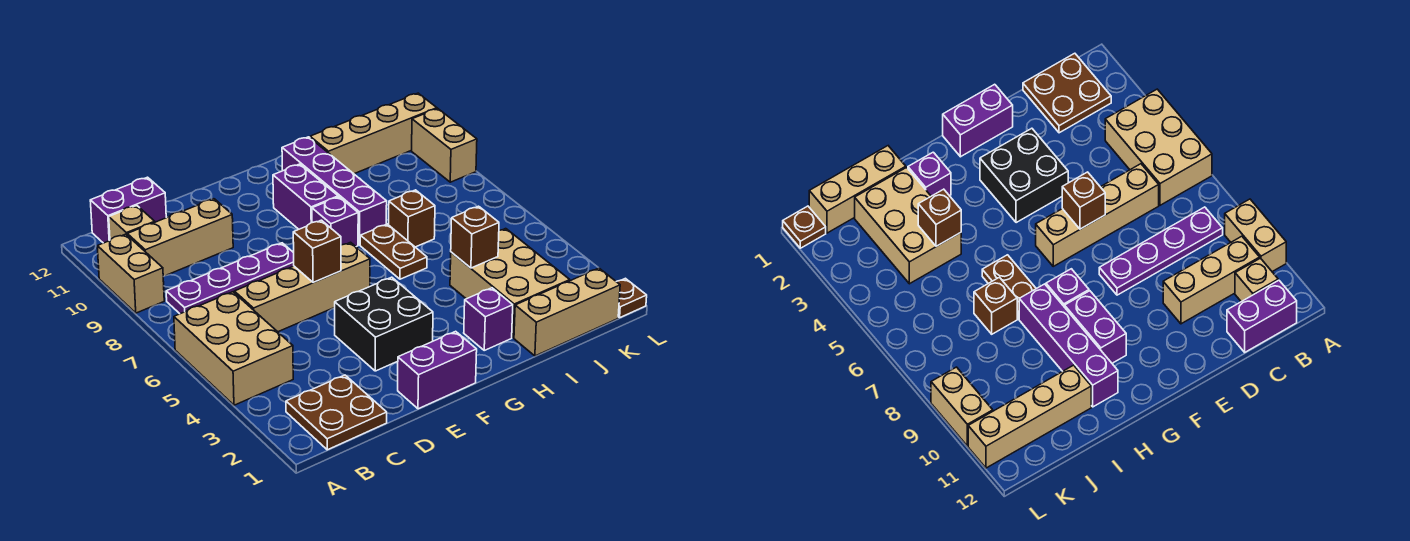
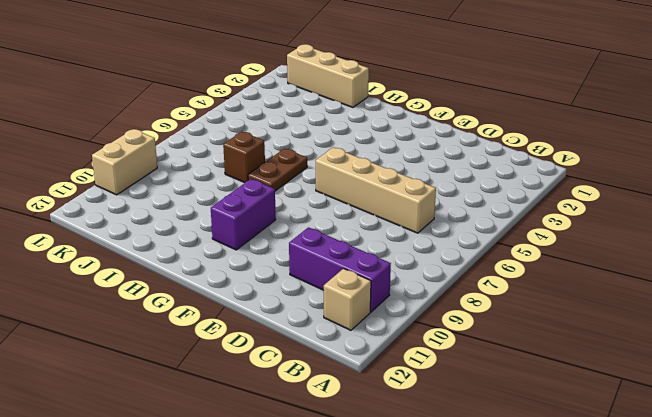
purple 1x3 brick [289,227,391,312] -> tan 1x3 brick [127,199,233,276]
none -> tan 2x3 brick [174,292,293,405]
none -> tan 1x2 brick [97,234,164,313]
none -> brown 2x2 plate [286,375,387,450]

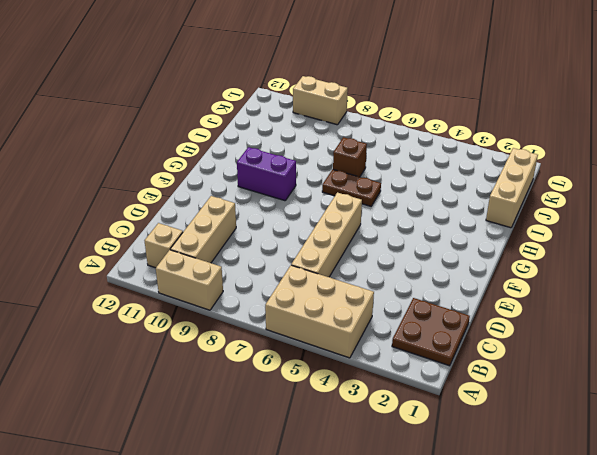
none -> purple 1x4 plate [166,243,294,314]
none -> purple 1x2 brick [90,177,166,243]
none -> purple 1x2 brick [398,331,477,409]

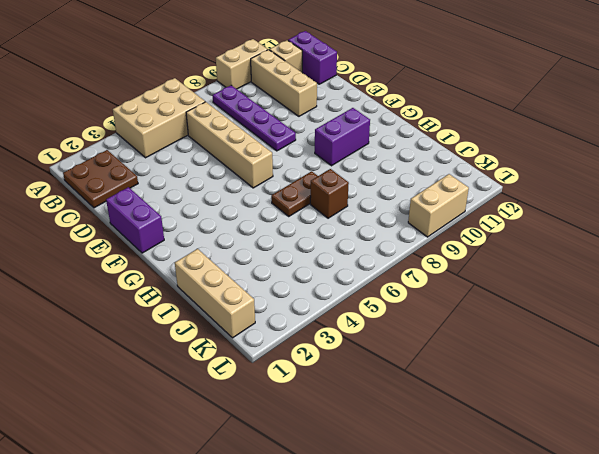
none -> black 2x2 brick [335,277,433,371]
none -> purple 1x1 brick [312,197,358,247]
none -> purple 1x1 brick [464,288,513,350]

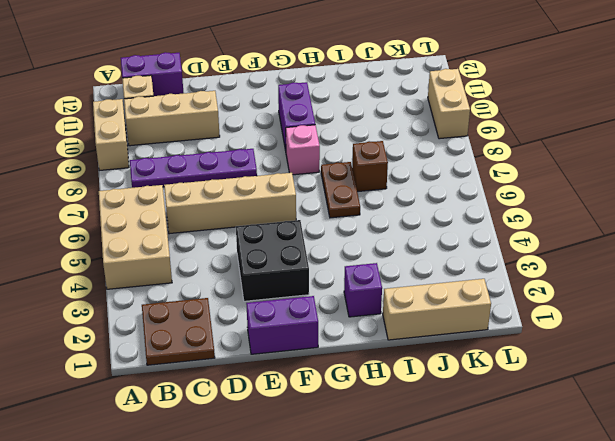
pink 1x1 brick [286,125,320,175] -> purple 1x1 brick [312,197,358,247]
none -> purple 1x4 brick [282,137,387,245]
none -> tan 2x3 brick [450,229,570,338]
none -> tan 1x4 brick [310,93,437,174]

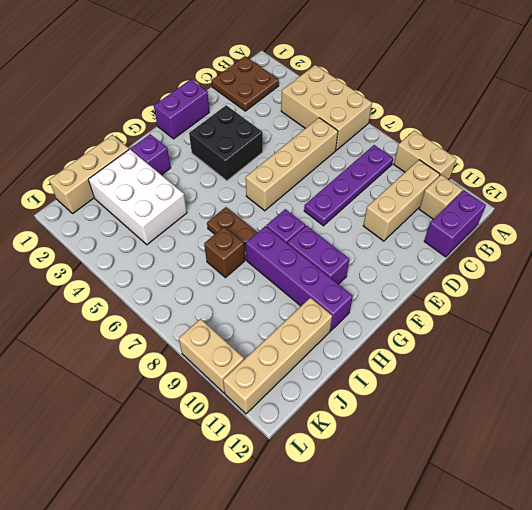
white 2x3 brick [88,149,187,245] -> tan 2x3 brick [450,229,570,338]
none -> brown 1x1 plate [616,278,647,318]
none -> brown 1x1 brick [293,220,341,283]
none -> brown 1x1 brick [451,206,499,268]

